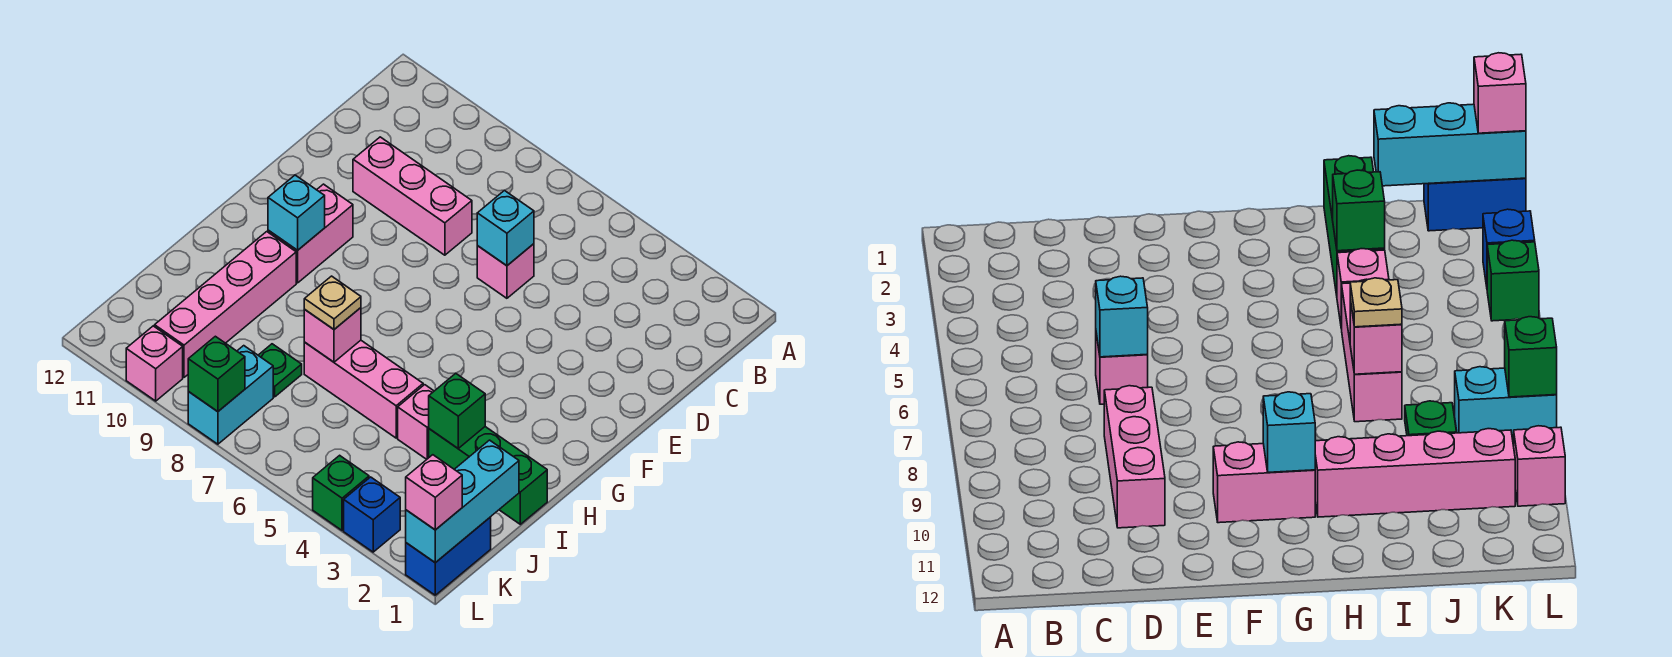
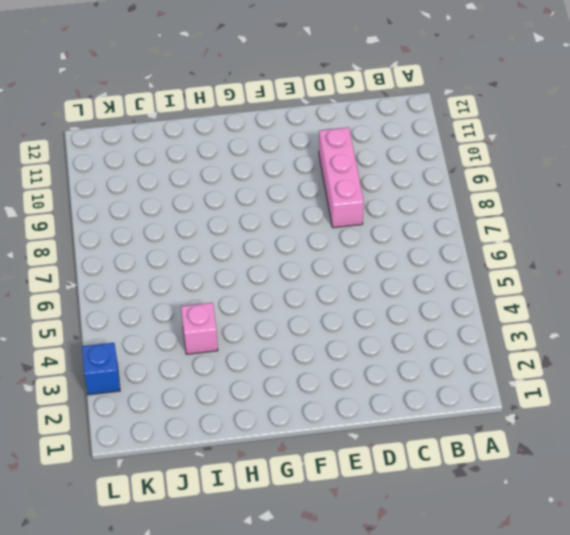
none -> pink 1x1 brick [477,244,534,298]
none -> pink 1x2 brick [268,184,353,283]
none -> pink 1x4 brick [155,232,296,377]

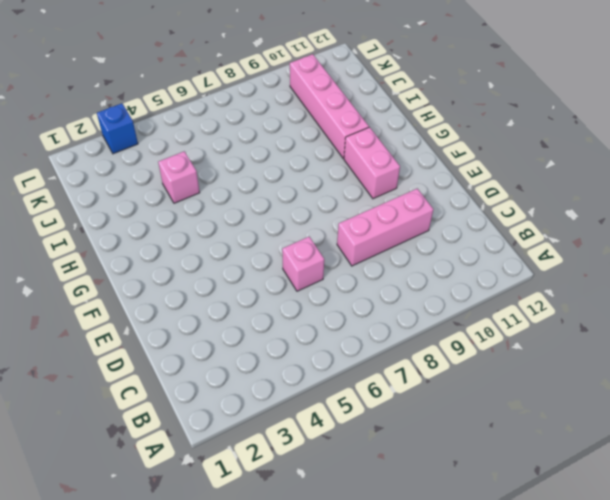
none -> green 1x3 brick [429,427,547,524]
none -> pink 1x3 brick [304,340,423,438]
none -> green 1x1 plate [258,344,302,397]

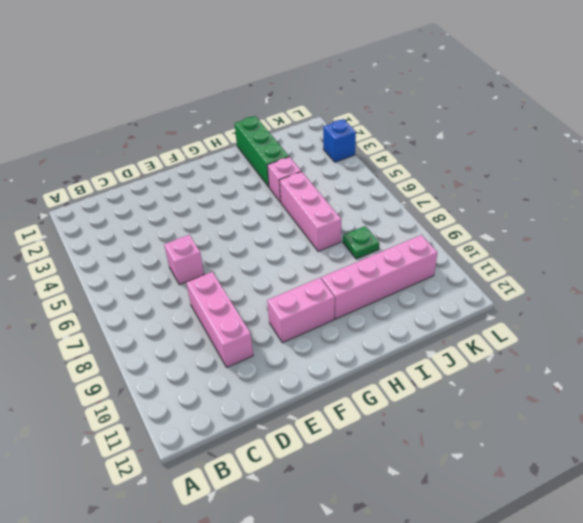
none -> blue 1x2 brick [406,517,491,595]
none -> cyan 1x2 brick [188,346,273,444]
none -> green 1x1 brick [313,455,369,531]

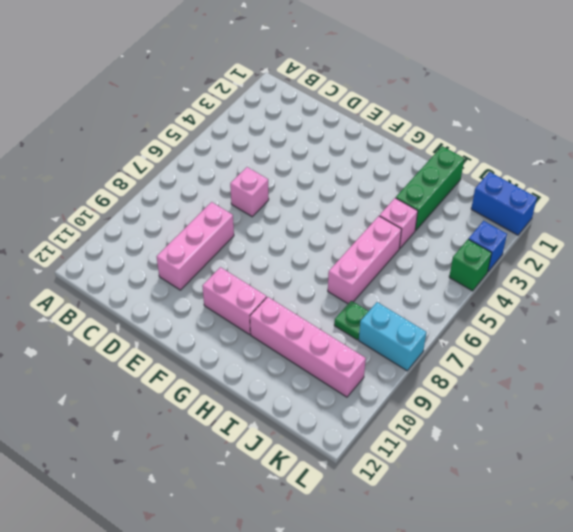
none -> pink 1x1 brick [126,326,183,401]
none -> cyan 1x1 brick [477,190,534,266]
none -> cyan 1x1 brick [268,175,325,250]

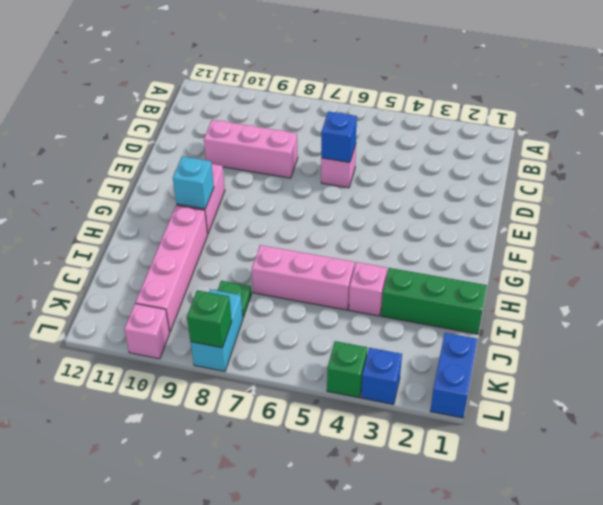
blue 1x1 brick [321,111,357,162] -> cyan 1x1 brick [477,190,534,266]
none -> green 1x1 brick [429,373,485,448]
none -> pink 1x1 brick [304,308,361,362]
none -> cyan 1x3 brick [406,440,519,563]

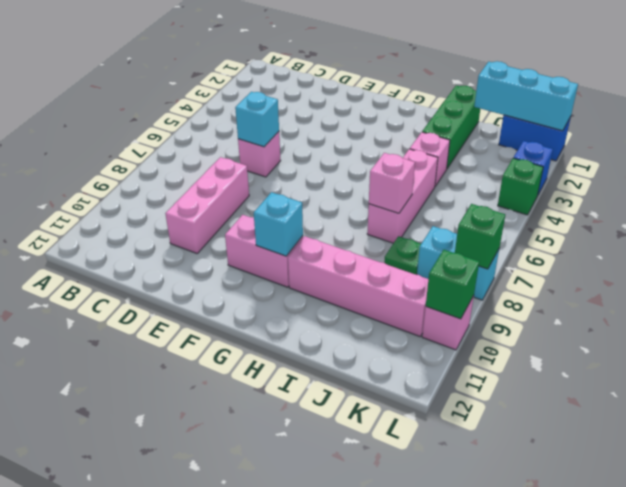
green 1x1 brick [426,250,479,319] -> green 1x1 brick moved to [429,373,485,448]
none -> tan 1x1 plate [304,276,361,329]
none -> pink 1x1 brick [406,455,462,530]

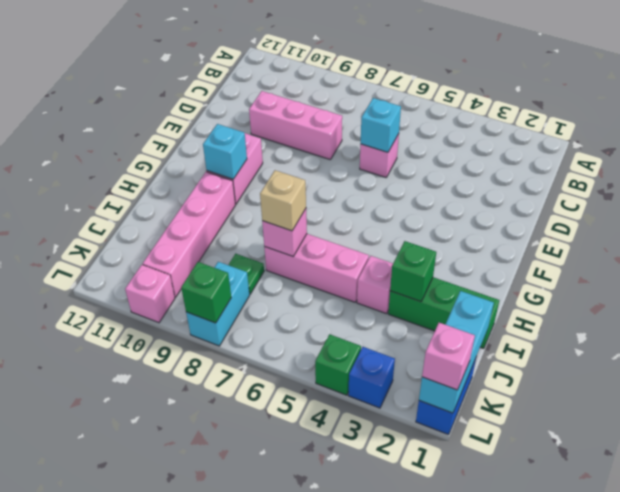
tan 1x1 brick [260,170,306,231] -> tan 1x1 plate [304,276,361,329]

